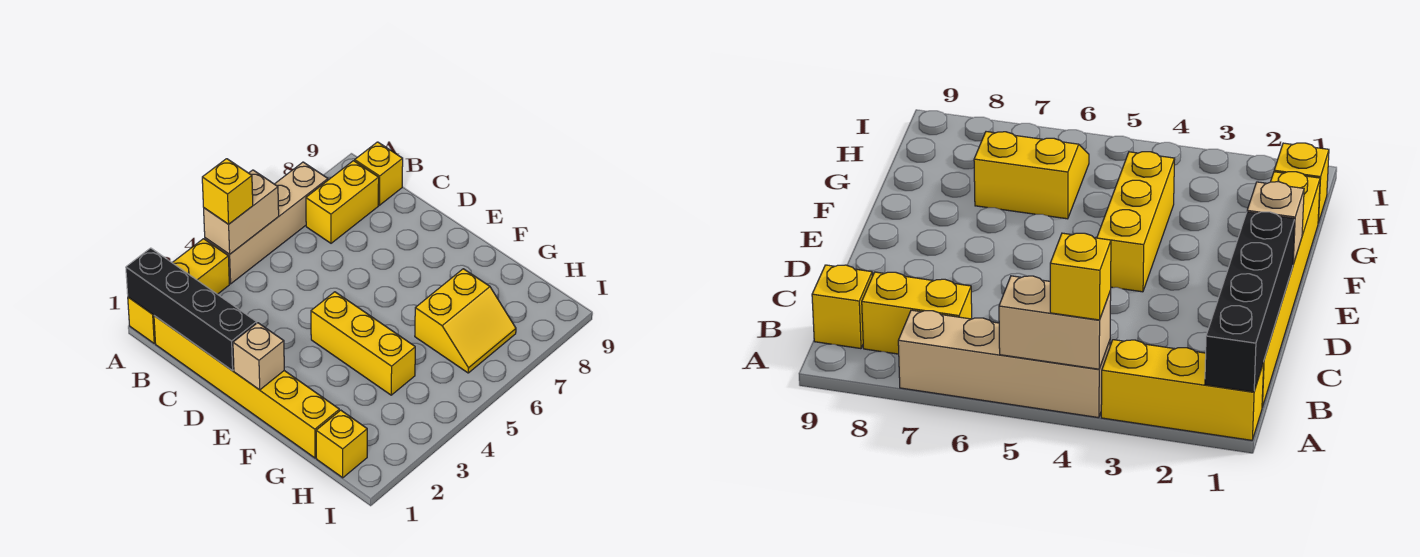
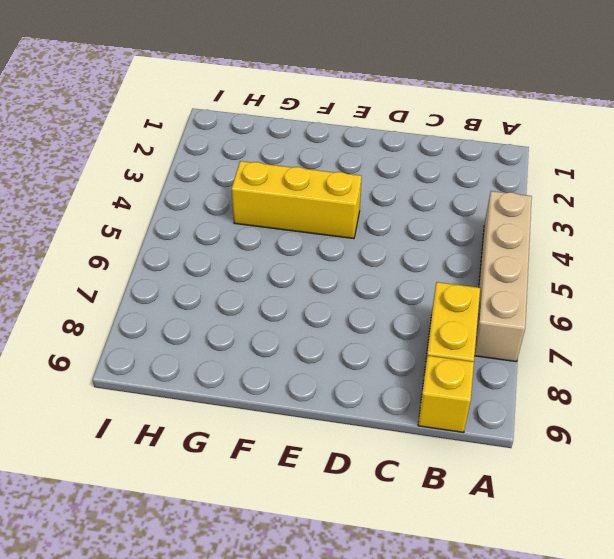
none -> yellow 1x3 brick [128,239,229,343]
none -> yellow 1x6 brick [154,316,339,458]
none -> yellow 2x2 slope [415,269,516,373]

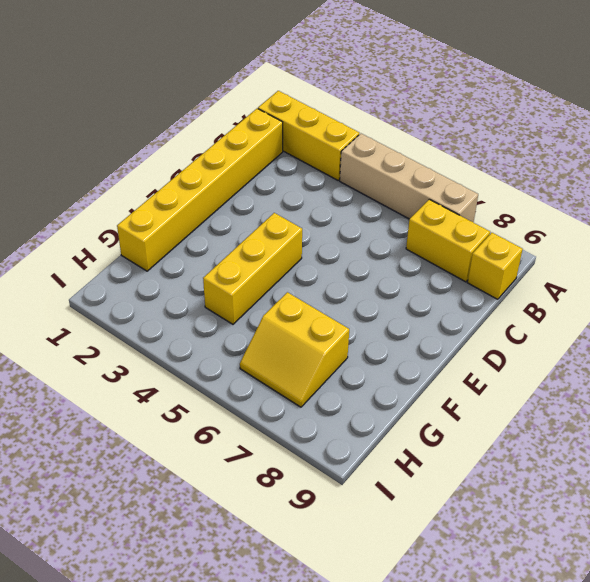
none -> yellow 1x1 brick [316,410,367,478]
none -> black 1x4 brick [126,248,257,371]
none -> tan 1x2 brick [204,170,279,254]

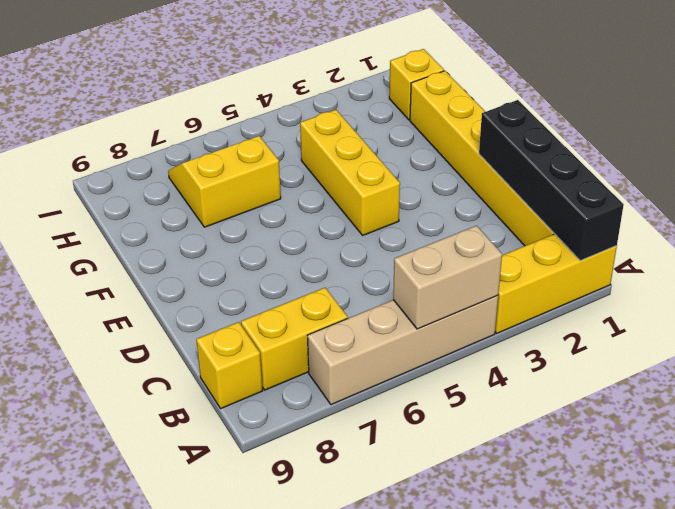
none -> tan 1x1 brick [233,323,284,390]
none -> yellow 1x1 brick [202,159,253,224]

